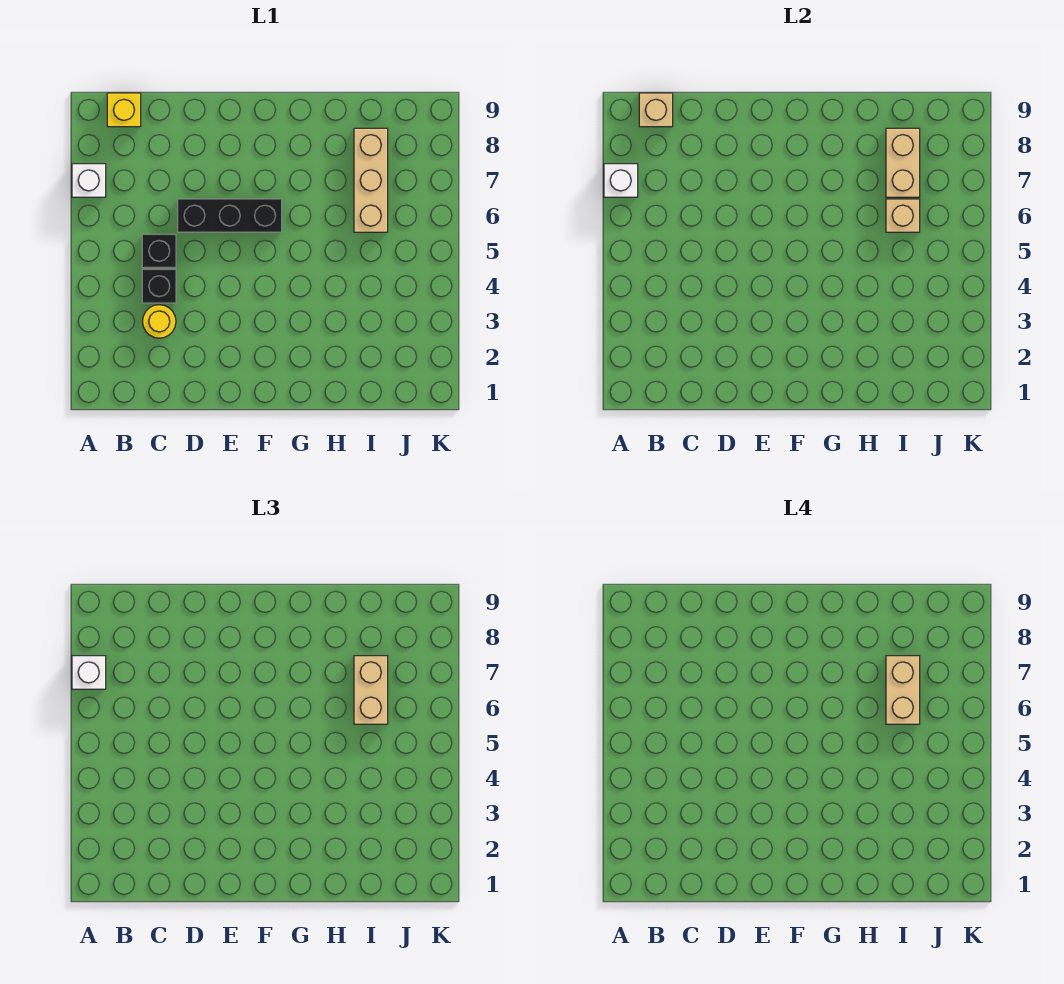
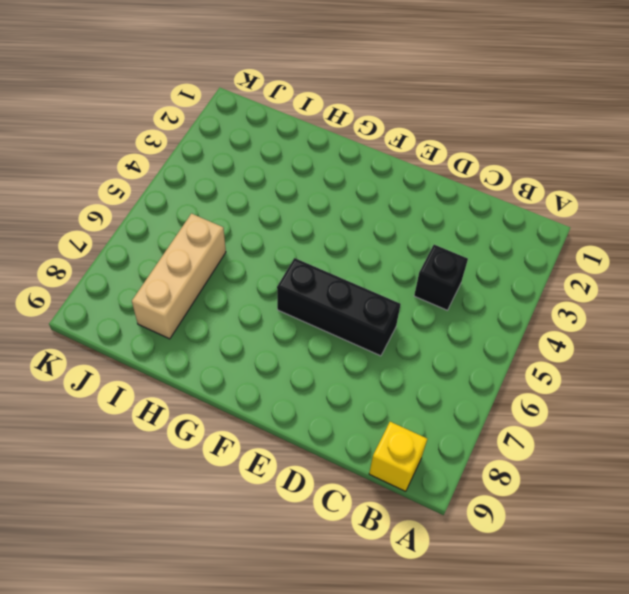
none -> white 1x1 brick [72,164,106,197]
none -> yellow 1x1 round brick [143,305,176,338]
none -> black 1x1 brick [142,234,176,268]

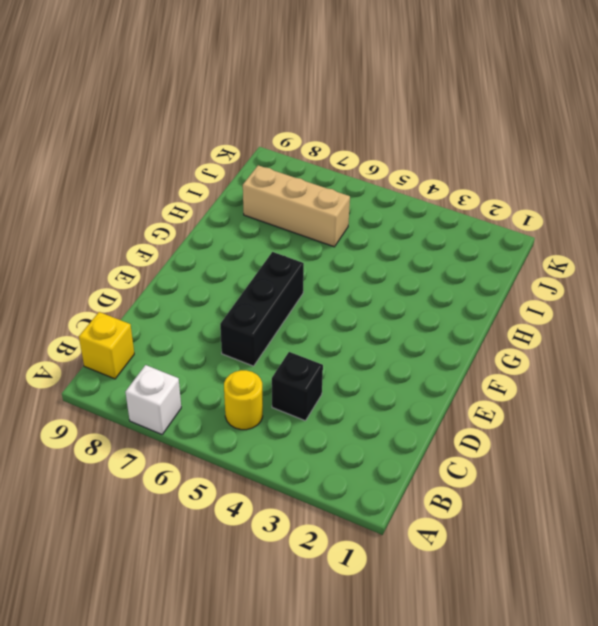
yellow 1x1 round brick [224,370,263,430] -> yellow 1x1 round brick moved to [143,305,176,338]
none -> black 1x1 brick [142,234,176,268]
none -> white 1x1 brick [604,164,638,197]
none -> tan 1x1 brick [639,93,673,127]

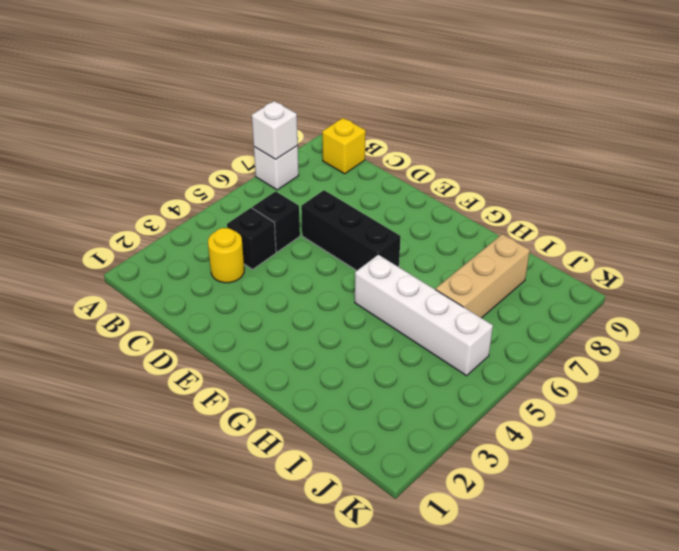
white 1x4 brick [355,255,493,376] -> none
none -> tan 1x1 brick [639,93,673,127]
none -> tan 1x1 brick [886,199,920,232]
none -> tan 1x2 brick [886,128,920,197]

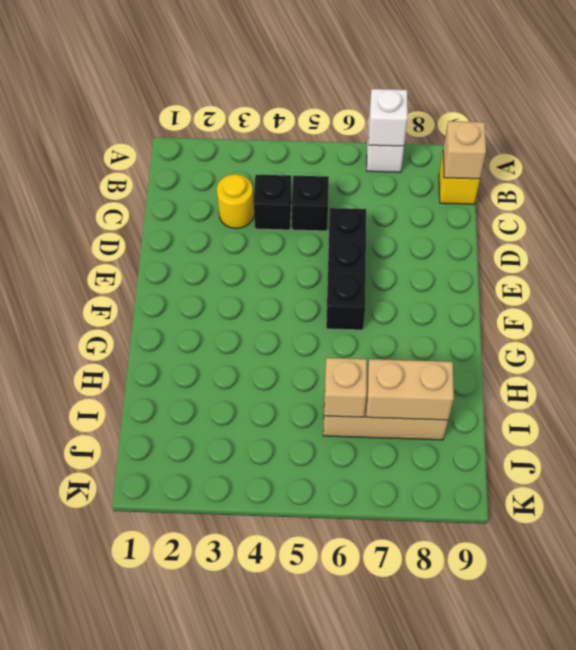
none -> white 1x1 brick [72,656,106,689]
none -> tan 1x2 brick [354,656,388,724]
none -> tan 1x2 brick [886,656,920,724]

